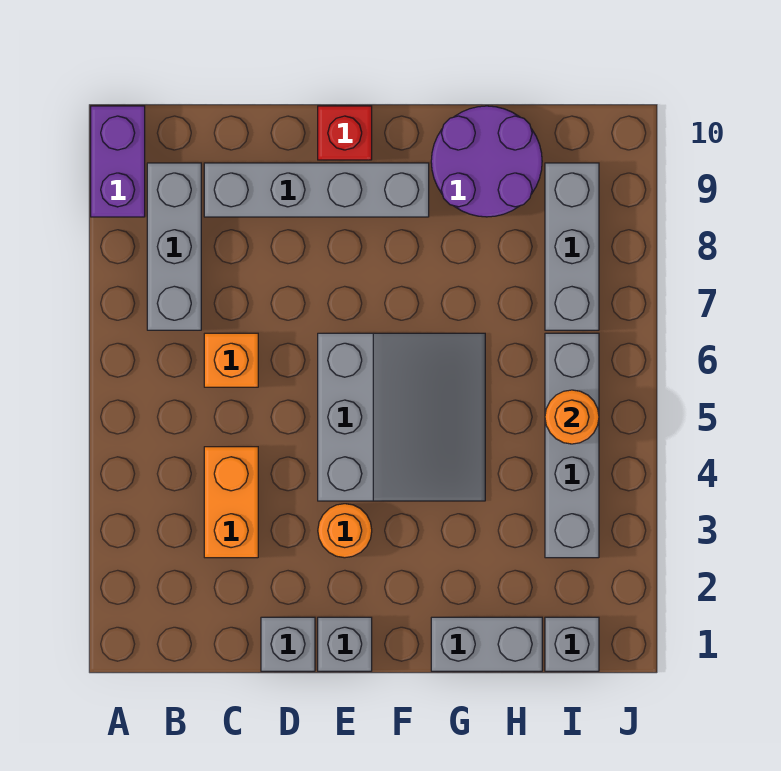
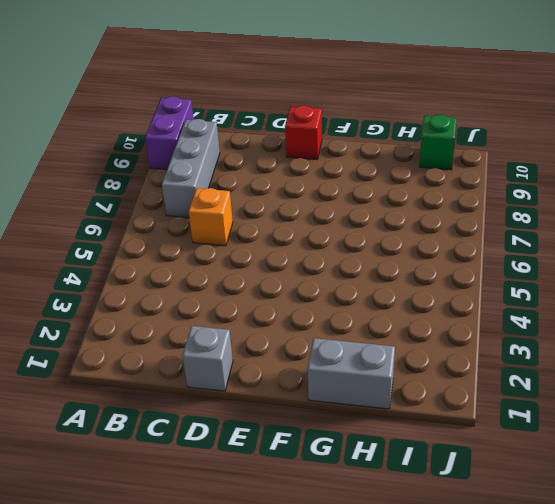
green 1x1 brick [420,115,457,170] -> none
none -> orange 1x2 brick [204,447,258,558]
none -> grey 1x4 brick [204,163,429,217]
none -> grey 1x1 brick [318,617,372,671]

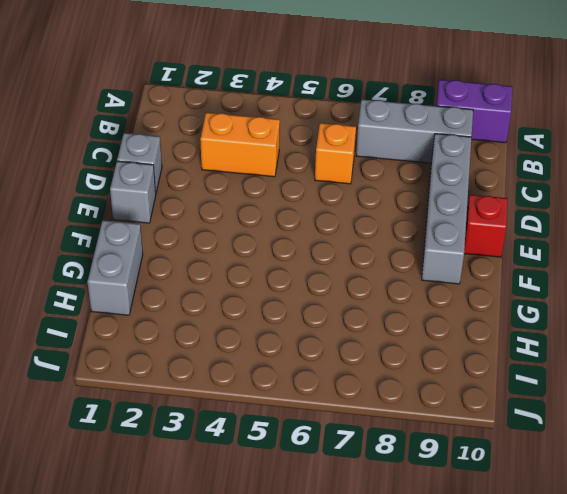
none -> orange 1x1 round brick [318,504,372,558]
none -> grey 3x3 slope [318,333,485,501]
none -> purple 2x2 round brick [431,106,542,217]

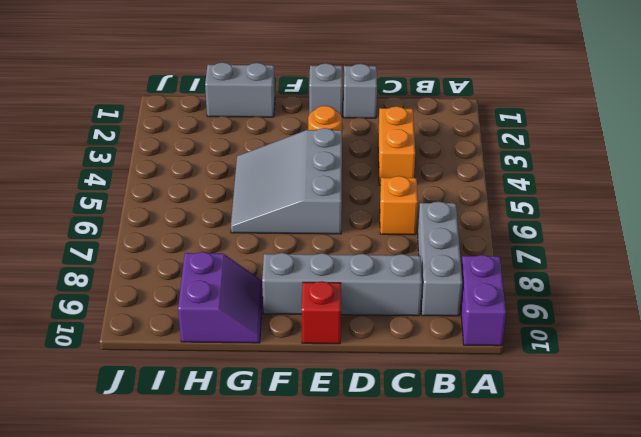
purple 2x2 slope [178,252,263,343] -> purple 2x2 round brick [431,106,542,217]
none -> grey 1x1 brick [545,617,599,671]
none -> grey 1x4 brick [545,333,599,558]
none -> grey 1x3 brick [545,163,599,330]

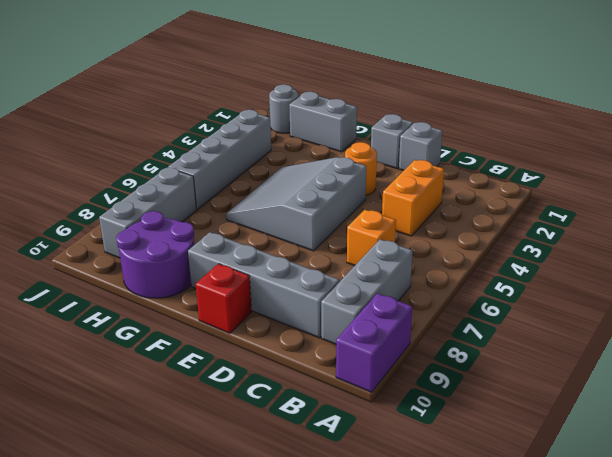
grey 1x1 round brick [269,84,298,133] -> grey 1x1 brick [545,617,599,671]
none -> orange 1x1 round brick [545,390,599,444]

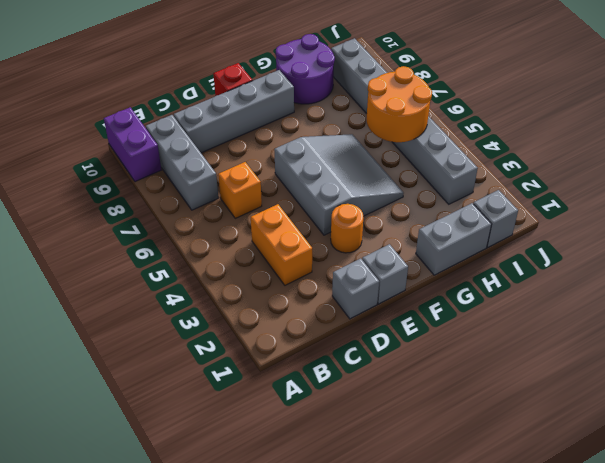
orange 2x2 round brick [367,66,432,142] -> orange 1x1 round brick [545,390,599,444]

